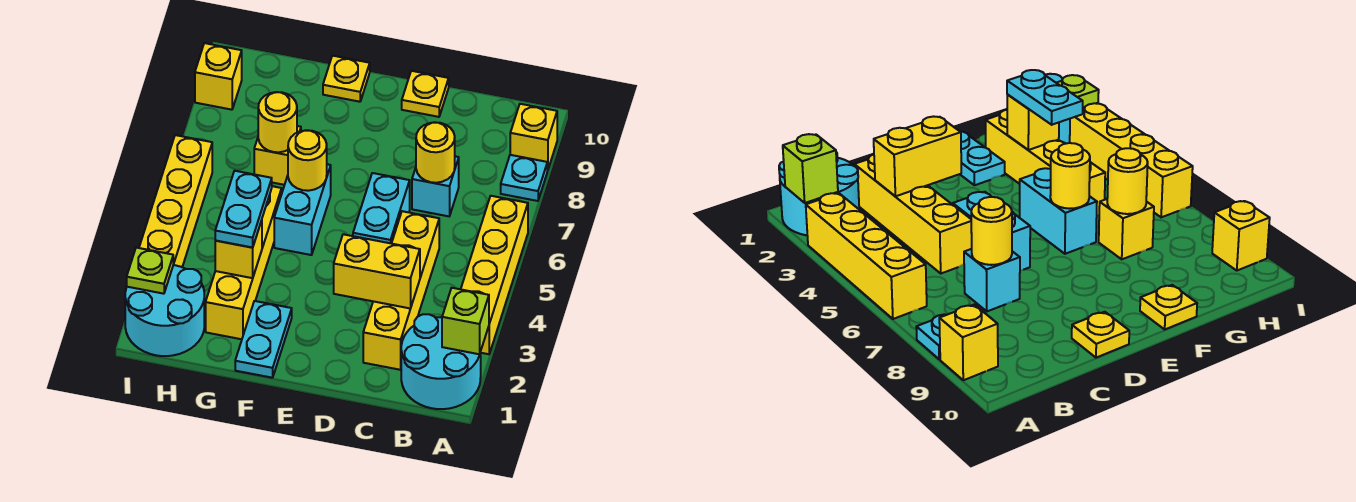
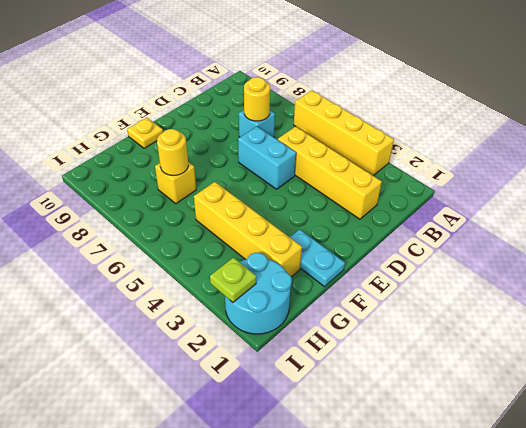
none -> cyan 2x2 round brick [401,314,481,409]
none -> cyan 1x1 plate [501,155,547,201]
none -> yellow 1x1 brick [510,104,557,170]

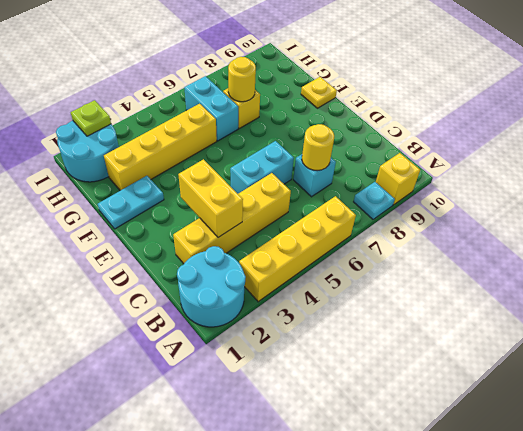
cyan 1x2 brick [184,76,238,141] -> cyan 1x2 brick turned to [274,164,331,255]
none -> yellow 1x1 plate [402,71,449,117]
none -> yellow 1x4 brick [139,135,212,267]
none -> yellow 1x1 brick [195,43,242,110]

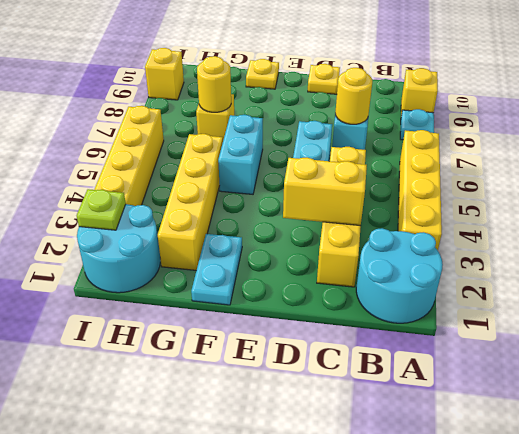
none -> lime 1x1 brick [442,288,489,354]
none -> yellow 1x1 round brick [288,130,327,191]
none -> yellow 1x1 brick [215,220,262,278]

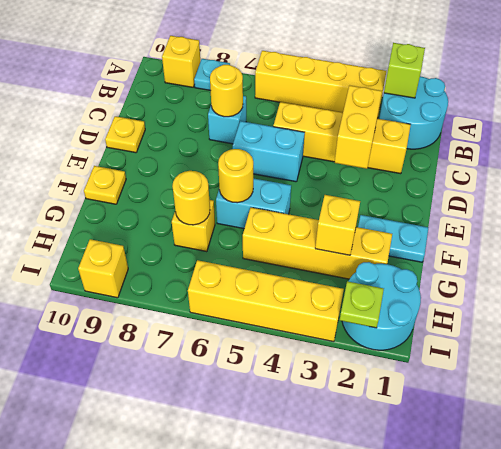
none -> cyan 1x2 plate [215,171,272,248]

